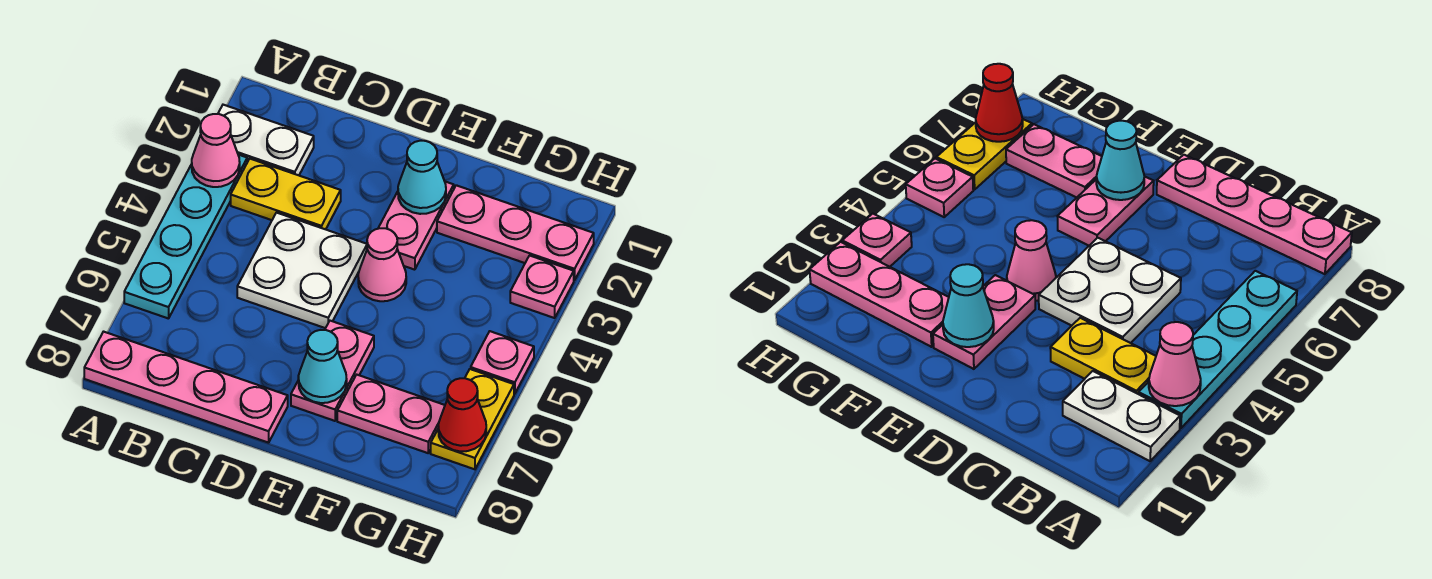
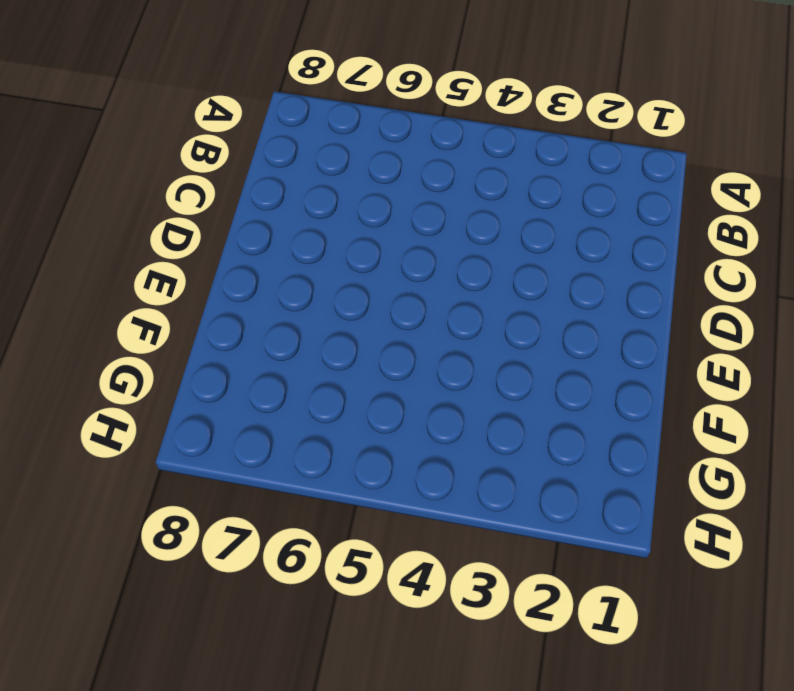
none -> white 1x2 plate [218,105,314,175]
none -> cyan 1x4 plate [124,155,247,319]
none -> pink 1x4 plate [84,332,288,443]

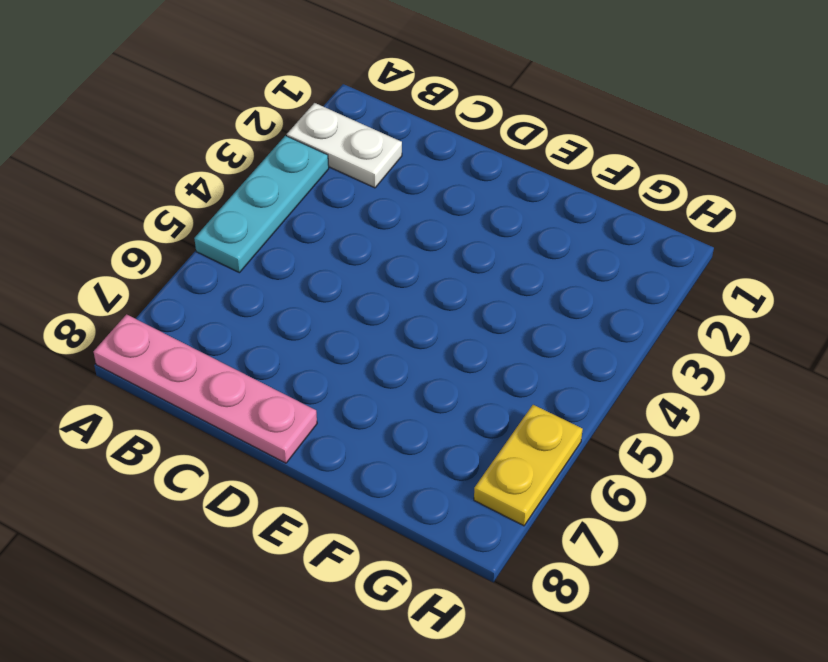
cyan 1x3 plate [194,136,329,273] -> cyan 1x4 plate [124,155,247,319]
none -> yellow 1x2 plate [231,159,341,229]
none -> white 2x2 plate [237,213,367,328]
none -> pink 1x2 plate [378,182,454,270]

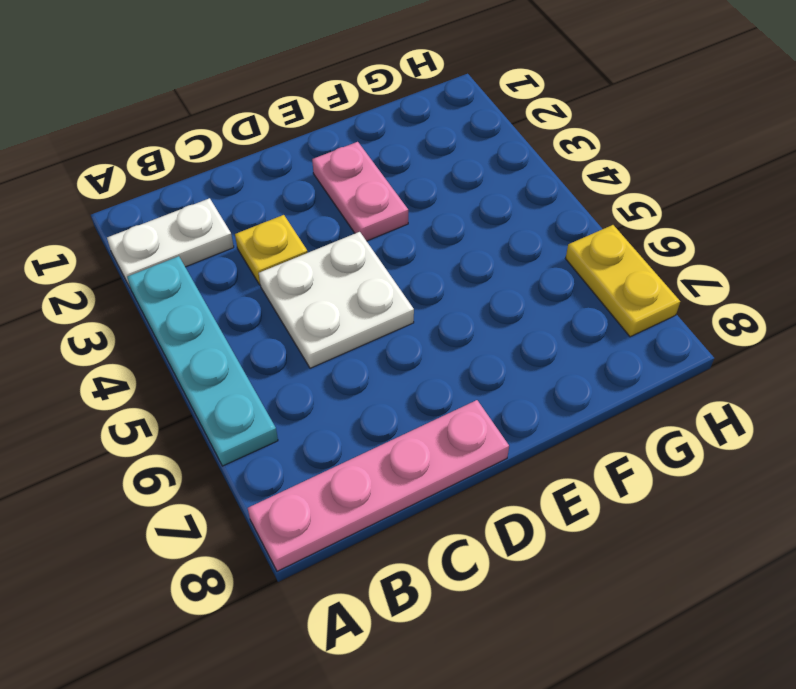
yellow 1x1 plate [235,215,308,285] -> yellow 1x2 plate [231,159,341,229]
none -> pink 1x1 cone [358,228,406,301]
none -> pink 1x2 plate [291,321,374,421]
none -> pink 1x3 plate [437,185,594,280]

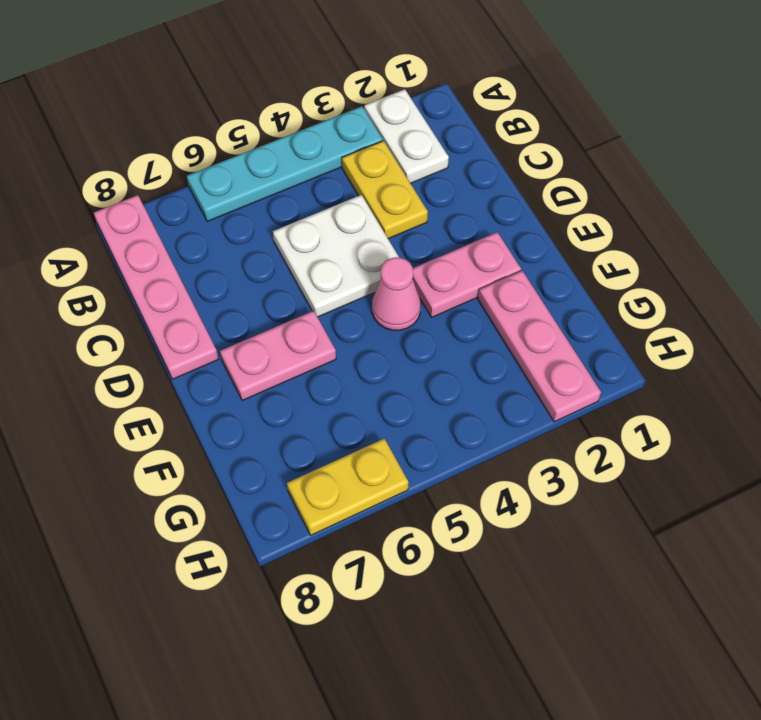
none -> pink 1x2 plate [337,375,445,453]
none -> pink 1x1 plate [510,256,574,318]
none -> pink 1x1 plate [471,331,534,394]

